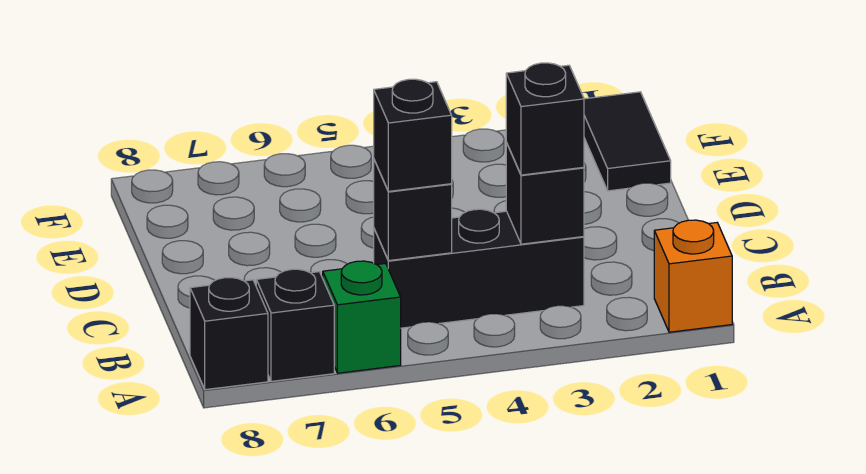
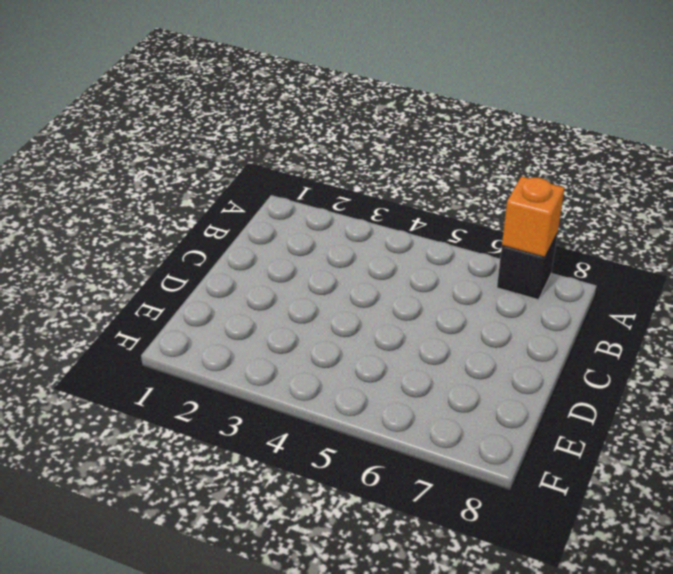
orange 1x1 brick [502,176,565,257] -> orange 1x1 brick moved to [654,220,732,332]
none -> green 1x1 brick [323,261,401,373]
none -> black 1x1 brick [190,278,268,390]

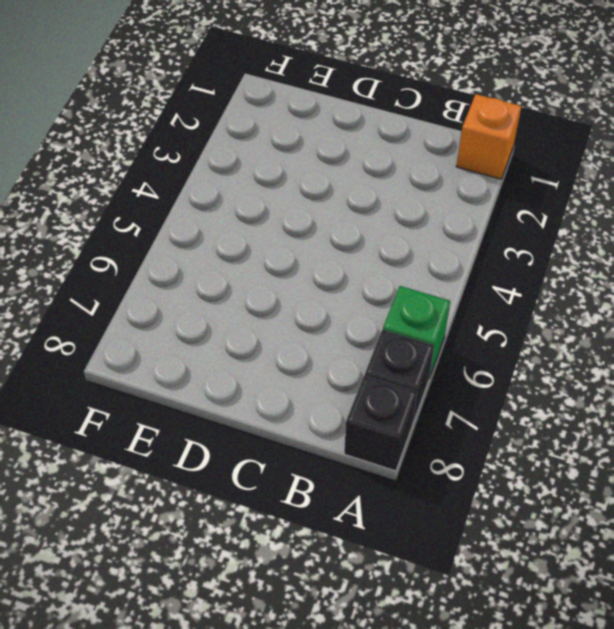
none -> black 1x3 brick [374,209,584,328]
none -> black 1x2 tile [584,92,671,191]

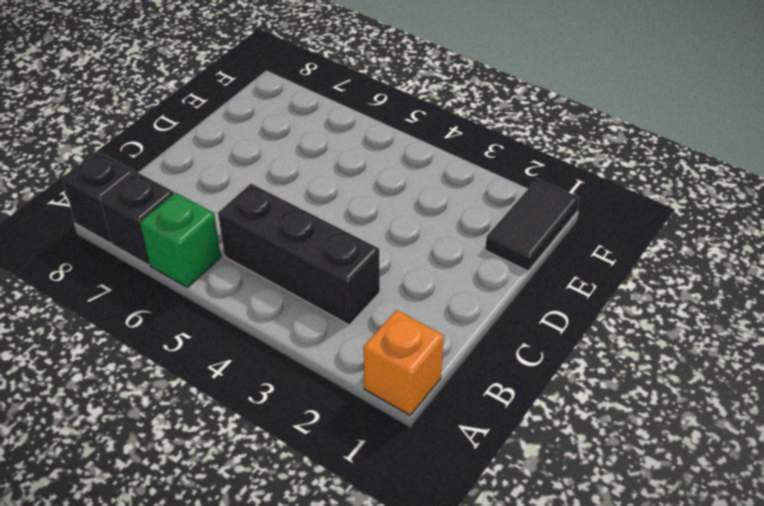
none -> black 1x1 brick [506,143,584,244]
none -> black 1x1 brick [374,160,452,261]

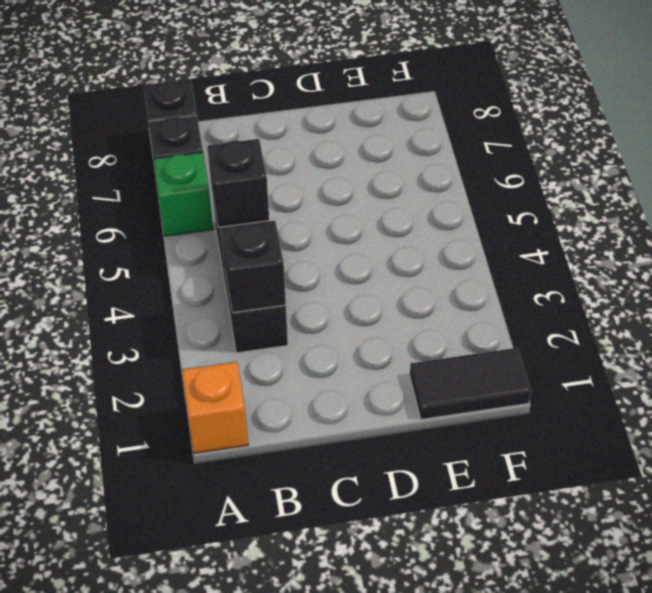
none -> black 1x1 brick [506,63,584,175]
none -> black 1x1 brick [374,79,452,191]

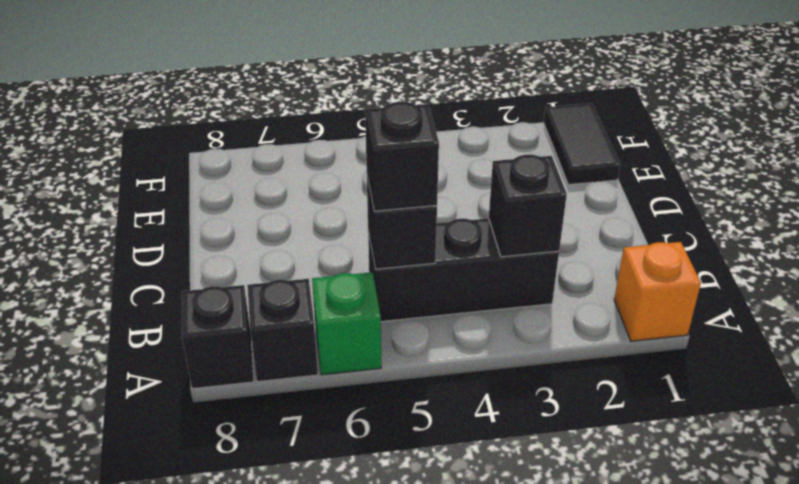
none -> black 1x1 brick [506,63,584,175]

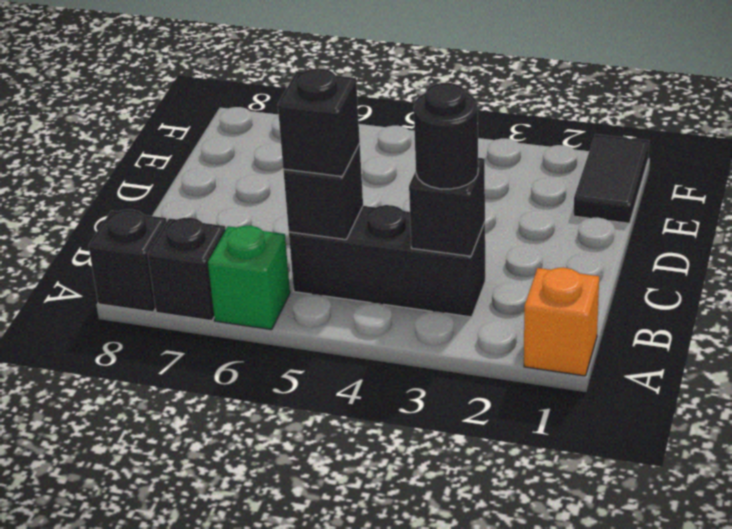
black 1x1 round brick [414,83,478,189] -> black 1x1 brick [506,63,584,175]

